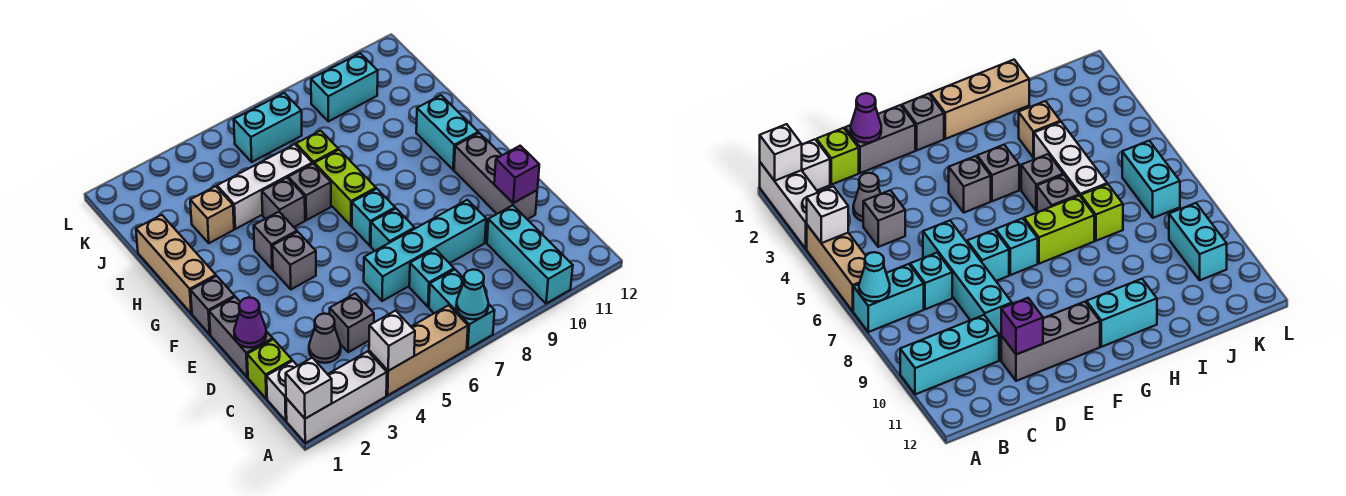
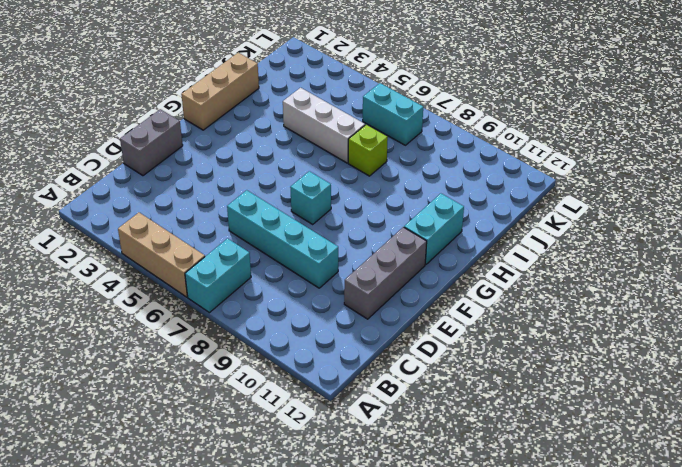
none -> white 1x3 brick [286,351,387,443]
none -> cyan 1x3 brick [487,205,573,304]
none -> white 1x1 brick [267,361,297,421]
none -> lime 1x1 brick [247,339,292,399]

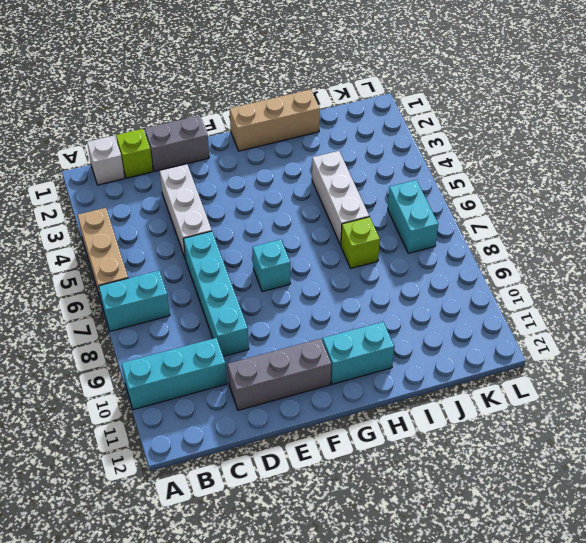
white 1x3 brick [160,164,212,257] -> white 1x3 brick moved to [286,351,387,443]
none -> grey 1x1 cone [309,314,341,363]
none -> grey 1x1 brick [330,293,374,352]
none -> cyan 1x1 brick [409,249,454,307]
none -> cyan 1x1 brick [371,209,415,251]

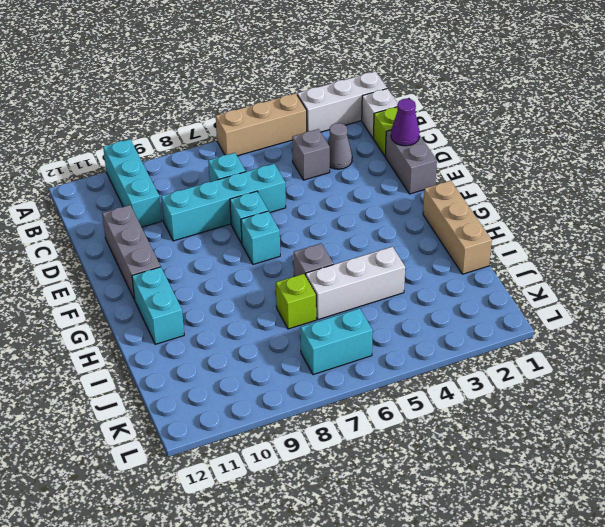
none -> cyan 1x2 brick [429,270,495,349]
none -> grey 1x1 brick [191,276,235,334]
none -> grey 1x1 brick [272,232,316,289]
none -> grey 1x1 brick [254,212,297,269]

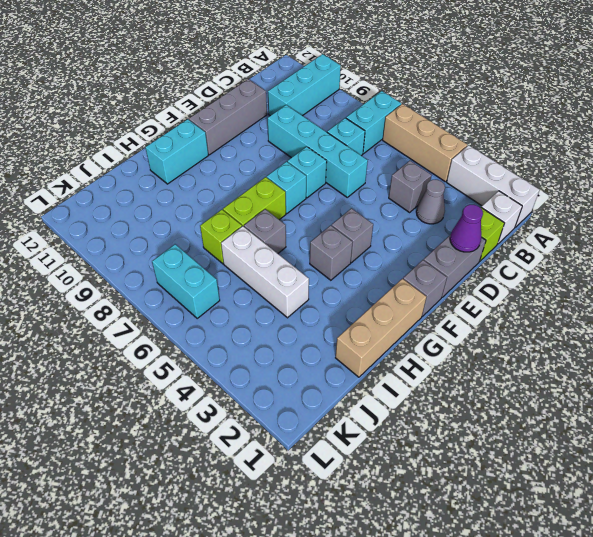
none -> grey 1x1 brick [262,178,305,227]
none -> tan 1x1 brick [190,186,234,243]
none -> cyan 1x2 brick [311,53,378,121]
none -> white 1x1 brick [286,358,332,419]

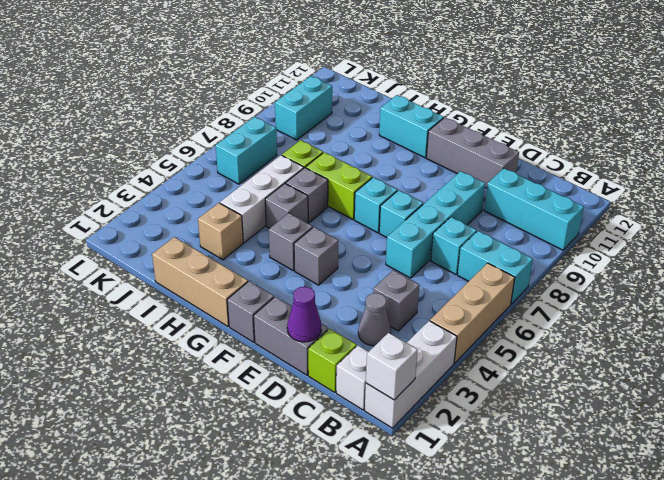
none -> white 1x1 brick [369,311,415,371]
none -> cyan 1x1 cone [456,269,488,319]
none -> purple 1x1 brick [494,146,539,203]

